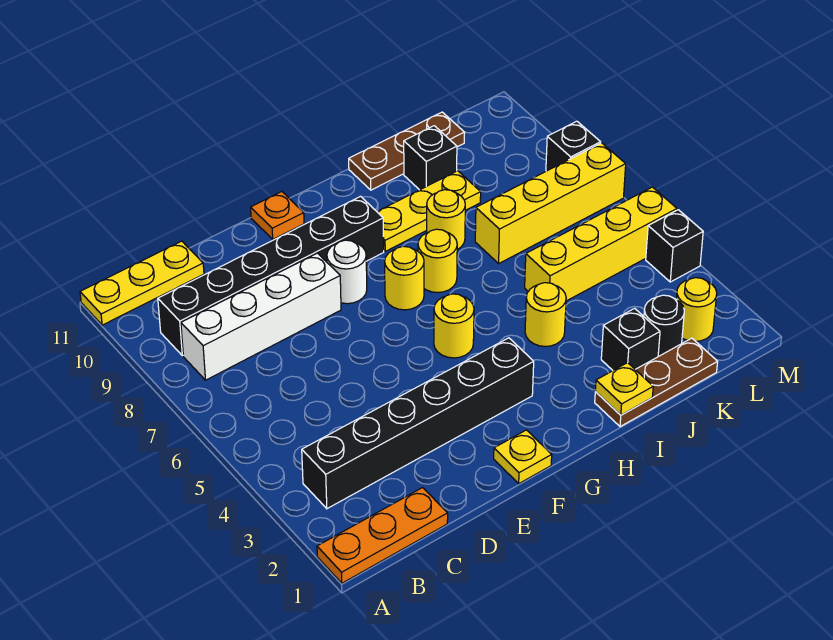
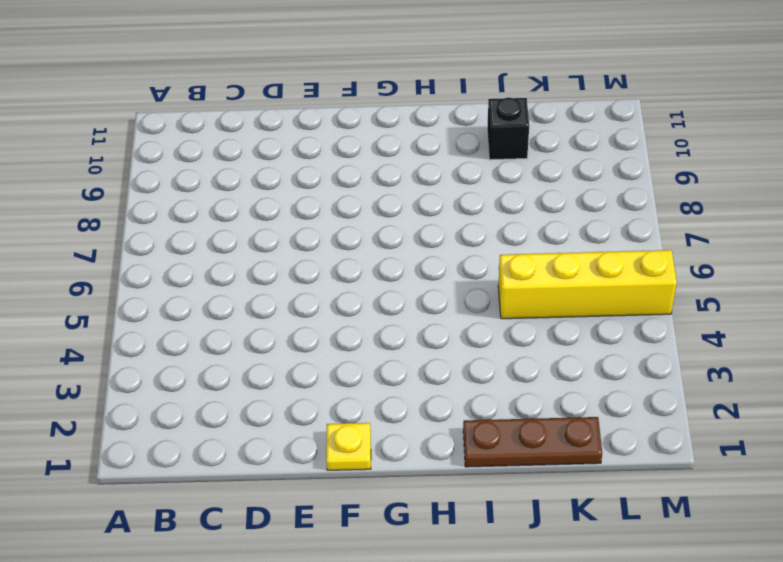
none -> orange 1x3 plate [317,488,448,583]
none -> yellow 1x3 plate [80,241,204,325]
none -> black 1x6 brick [302,338,534,509]

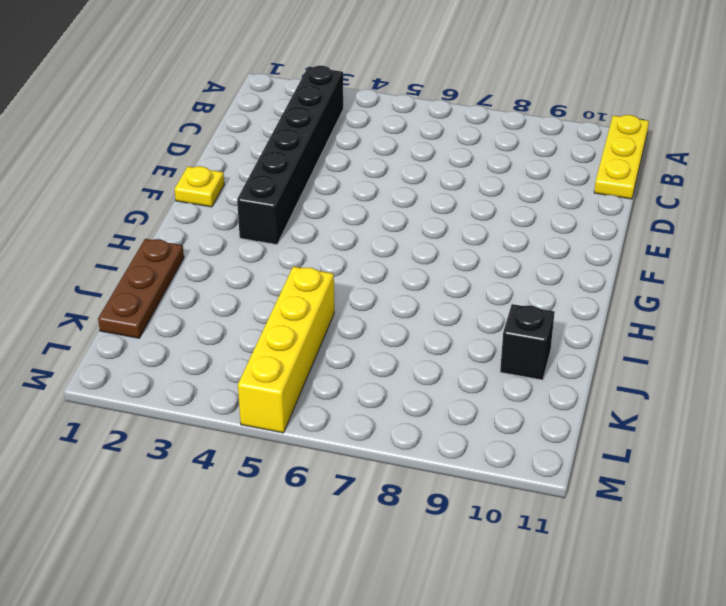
none -> orange 1x3 plate [317,488,448,583]
none -> white 1x4 brick [181,253,341,380]
none -> black 1x6 brick [158,196,384,356]

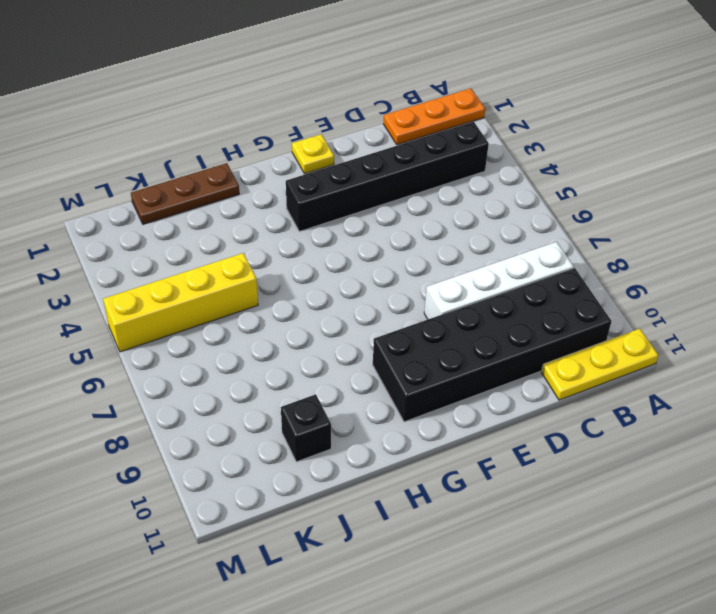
black 2x6 brick [373,268,612,422] -> black 1x6 brick [158,196,384,356]
none -> white 1x1 round brick [327,240,367,304]
none -> orange 1x1 plate [251,192,304,239]
none -> yellow 1x1 round brick [434,294,474,358]

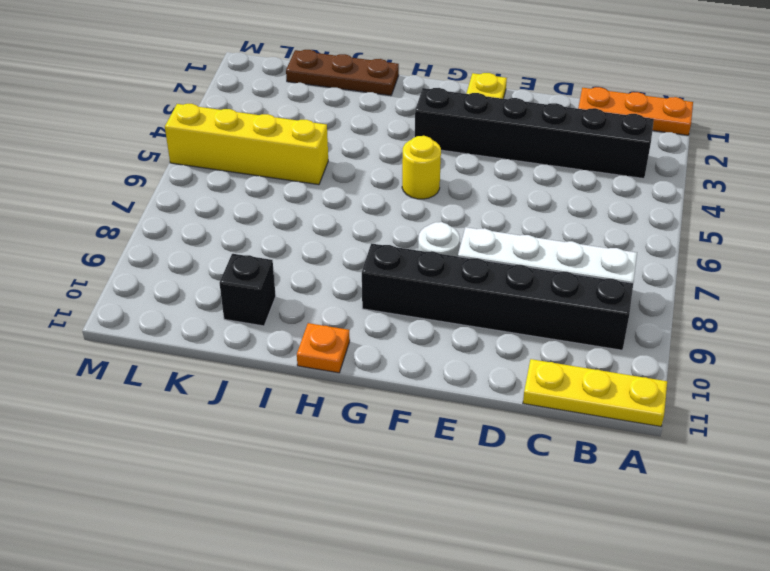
orange 1x1 plate [297,323,350,373] -> orange 1x1 plate moved to [251,192,304,239]
none -> yellow 1x1 round brick [385,246,424,310]
none -> yellow 1x1 round brick [418,229,457,293]
none -> yellow 1x3 plate [377,171,481,251]

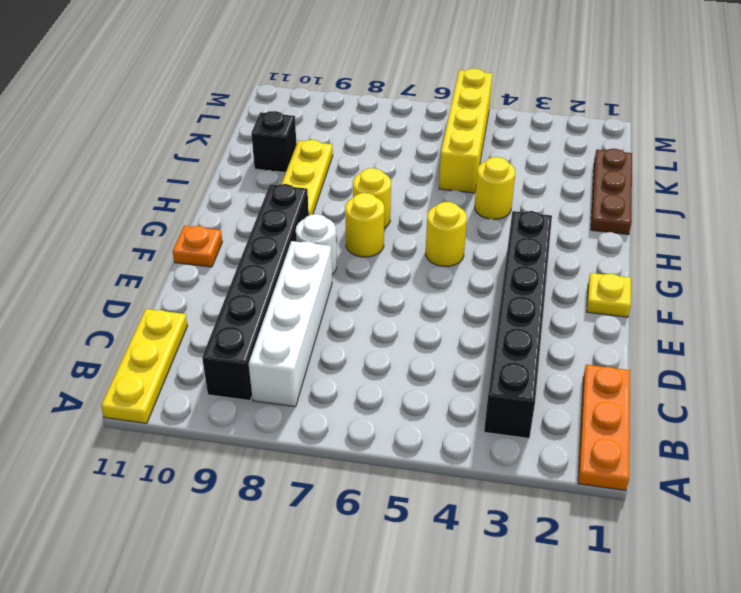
none -> yellow 1x1 round brick [427,190,465,250]
none -> brown 1x3 plate [349,112,465,190]
none -> black 1x1 brick [601,308,660,370]

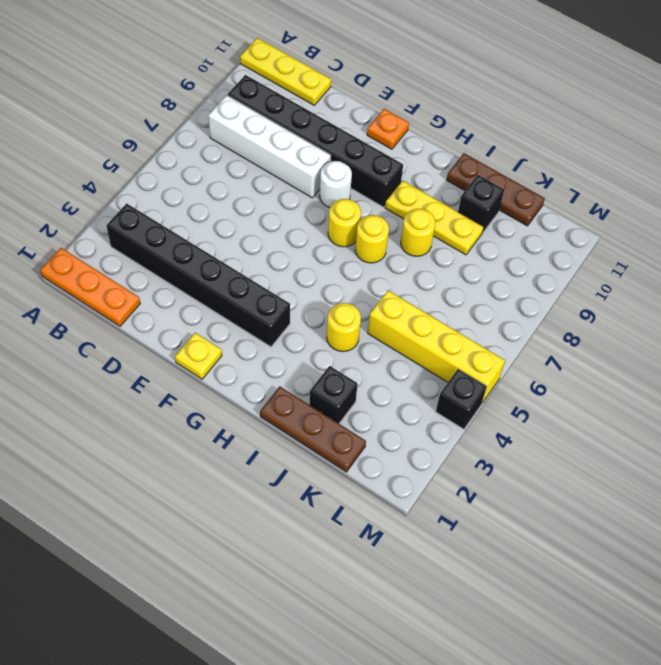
none -> yellow 1x1 round brick [434,294,474,358]
none -> yellow 1x4 brick [475,143,626,263]
none -> black 1x1 round brick [644,295,684,357]

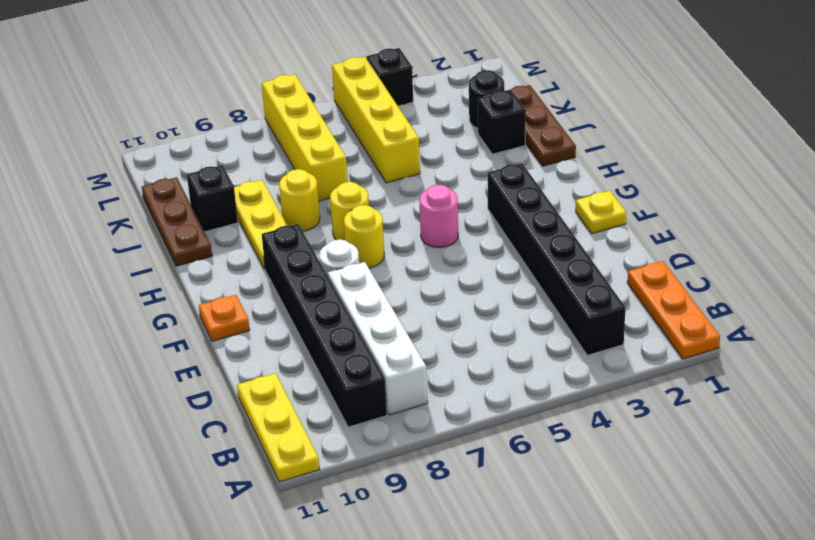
pink 1x1 round brick [419,185,458,248] -> yellow 1x1 round brick [434,294,474,358]
none -> yellow 1x1 round brick [525,283,566,346]
none -> yellow 1x1 round brick [676,278,717,341]
none -> black 1x1 brick [546,121,601,171]

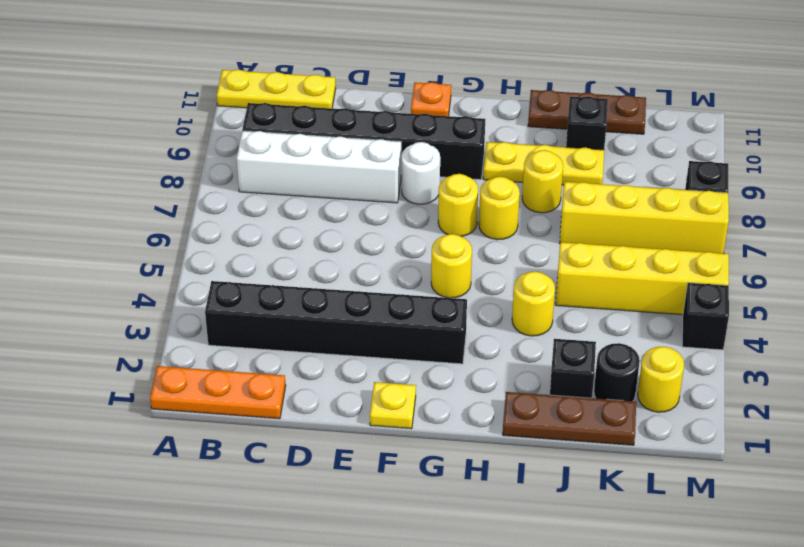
none -> yellow 1x1 plate [595,363,653,415]

